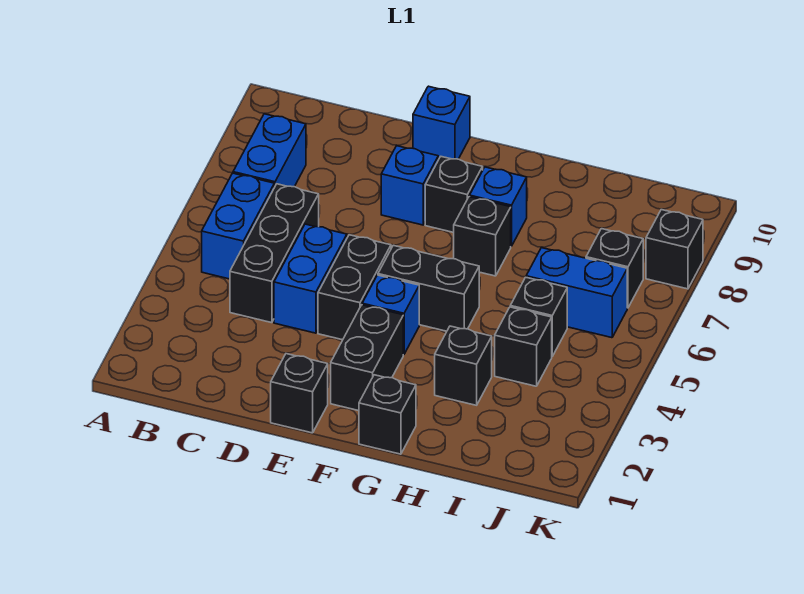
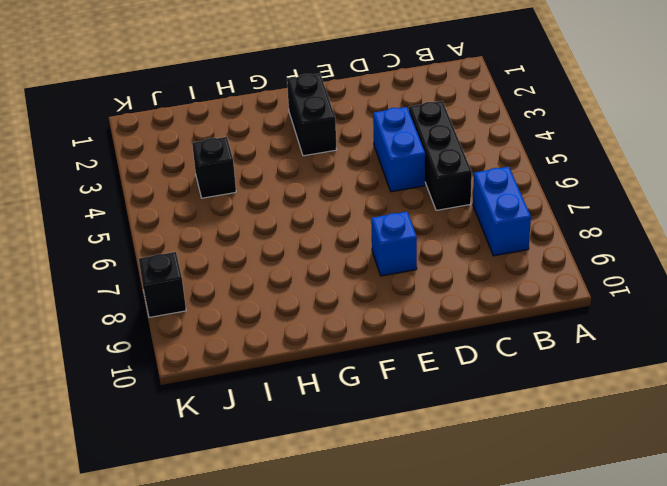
none -> blue 1x2 brick [202,173,274,279]
none -> black 1x1 brick [271,354,328,433]
none -> black 1x2 brick [318,235,391,340]

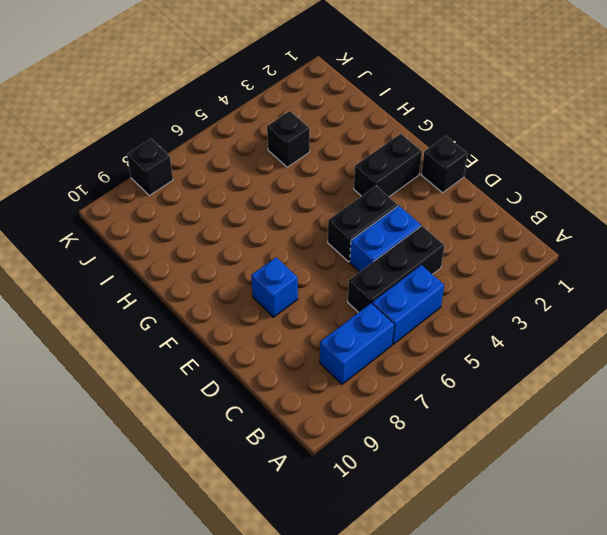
none -> blue 1x1 brick [413,86,470,160]
none -> blue 1x1 brick [362,275,419,354]
none -> black 1x2 brick [378,245,479,331]

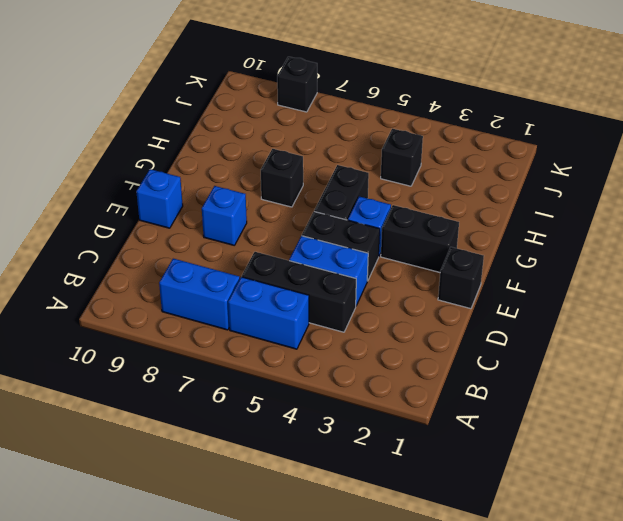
none -> black 1x1 brick [425,157,483,232]
none -> black 1x1 brick [359,375,416,454]
none -> blue 1x1 brick [470,167,527,246]

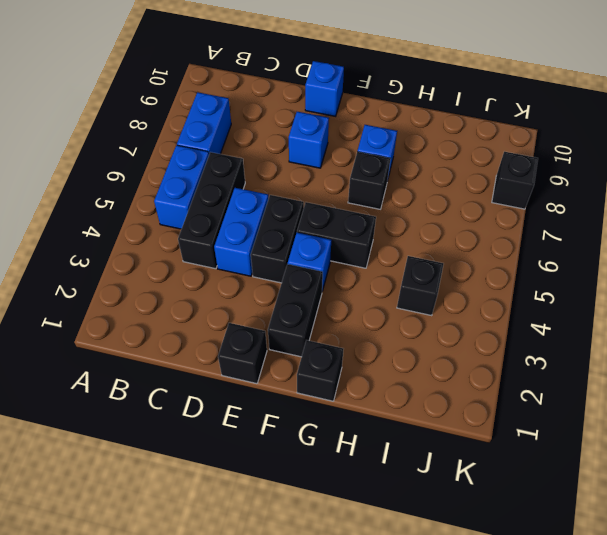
none -> black 1x1 brick [425,157,483,232]
none -> black 1x1 brick [435,326,492,405]
none -> black 1x1 brick [510,277,567,356]

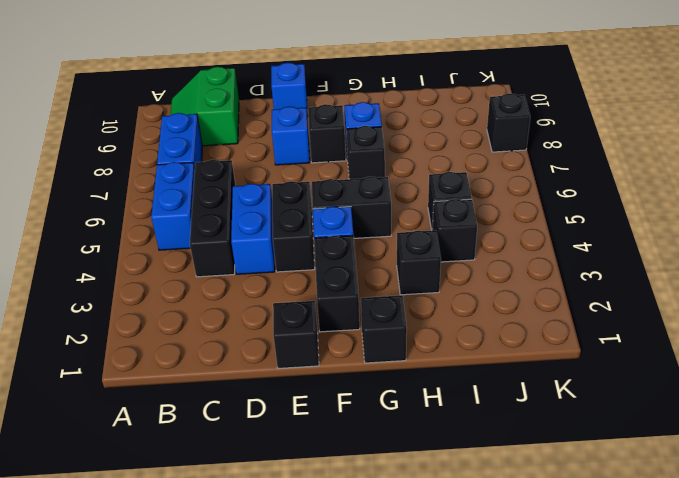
green 2x2 slope [170,67,239,146] -> none
none -> blue 1x2 brick [526,248,627,338]
none -> black 1x1 brick [586,229,643,308]

